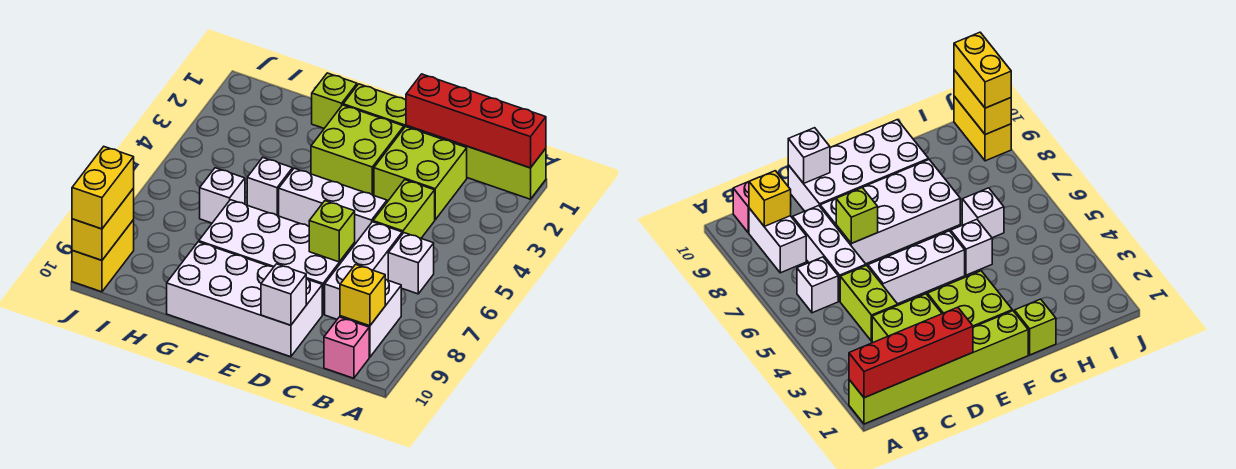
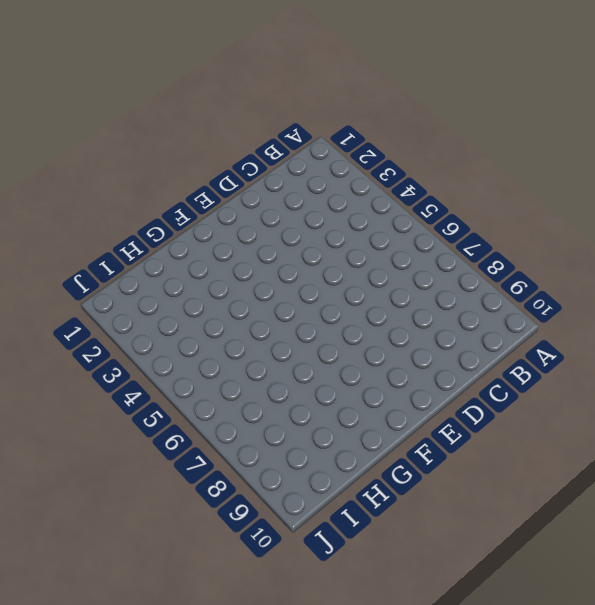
none -> lime 1x6 brick [343,84,546,199]
none -> white 1x1 brick [388,233,434,294]
none -> white 1x2 brick [340,279,401,357]

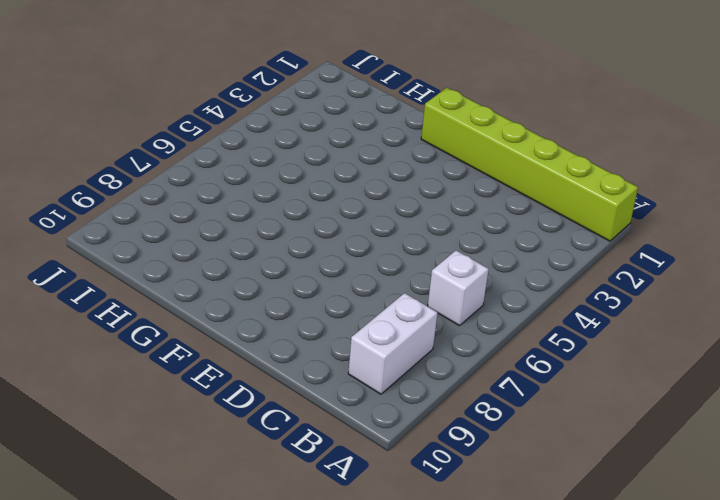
none -> pink 1x1 brick [324,317,369,378]
none -> lime 2x2 brick [374,127,467,220]
none -> lime 1x2 brick [373,180,435,238]

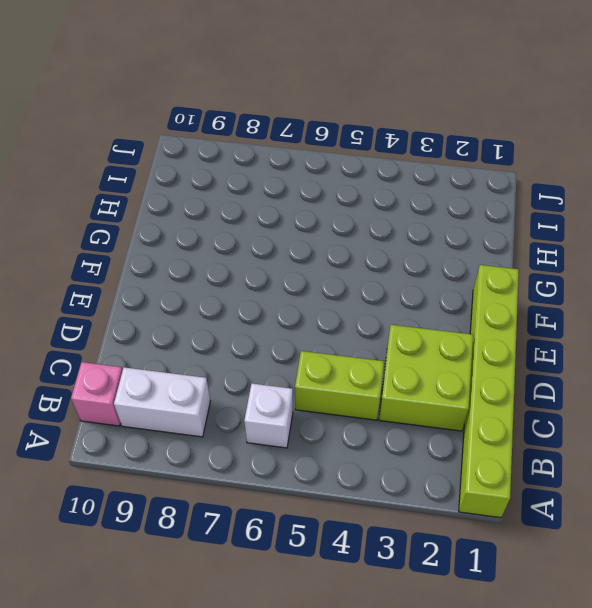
none -> white 1x3 brick [325,222,402,319]
none -> white 1x3 brick [279,168,387,244]
none -> white 2x4 brick [199,200,355,314]

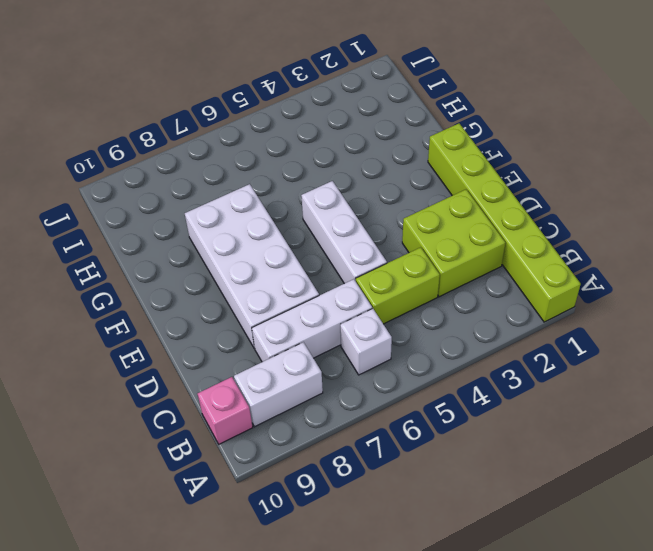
none -> white 2x4 brick [167,242,322,357]
none -> lime 2x2 brick [311,105,404,195]
none -> lime 1x1 brick [312,73,357,128]

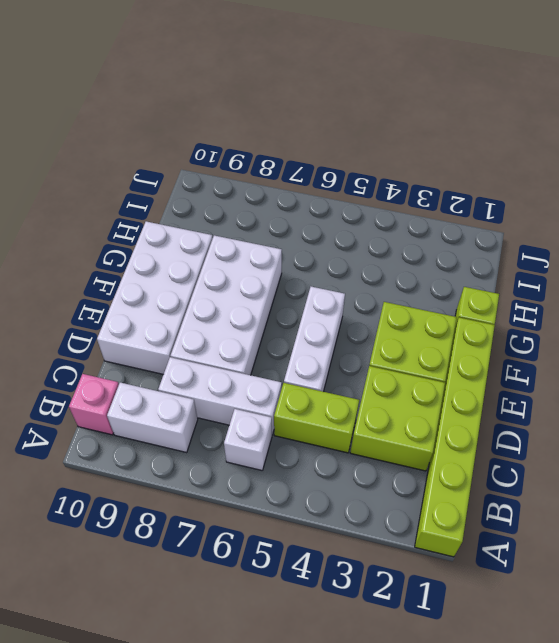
none -> white 1x1 brick [247,158,293,216]
none -> white 1x1 brick [200,168,245,223]
none -> yellow 1x2 brick [72,220,134,292]

